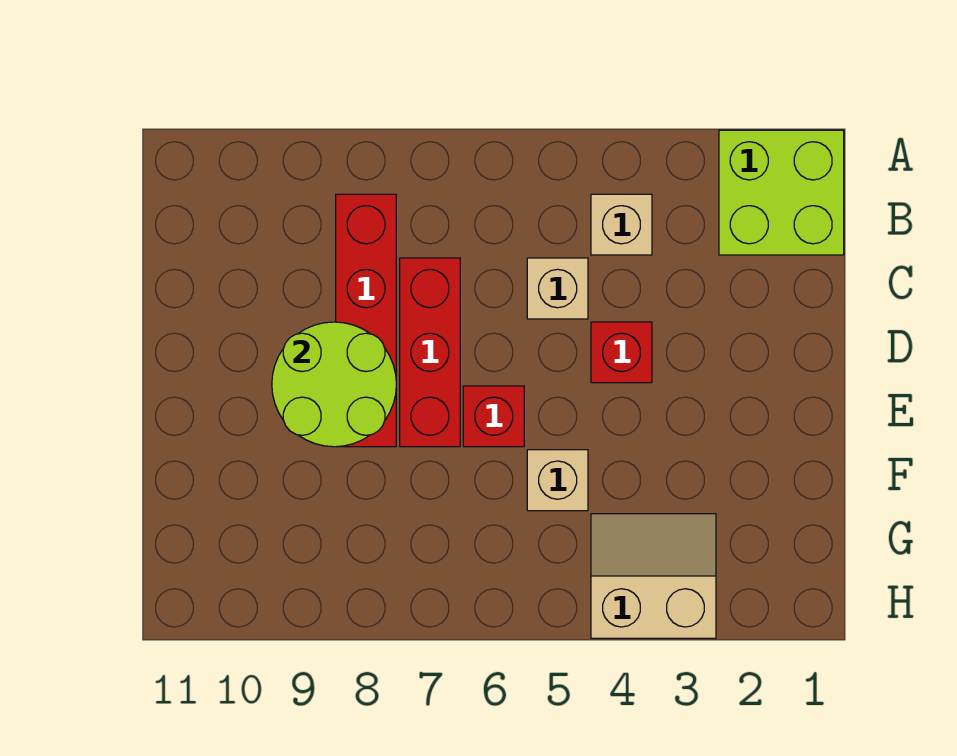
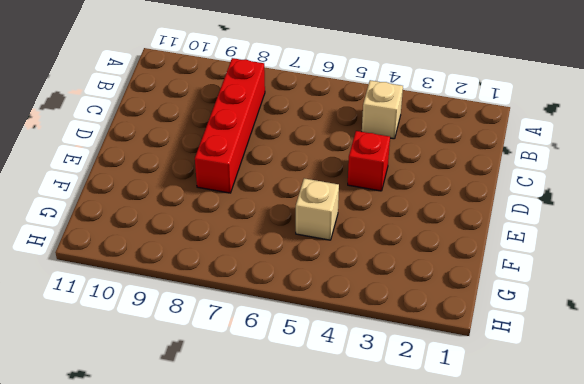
none -> lime 2x2 brick [719,130,844,255]
none -> tan 1x1 brick [527,258,588,319]

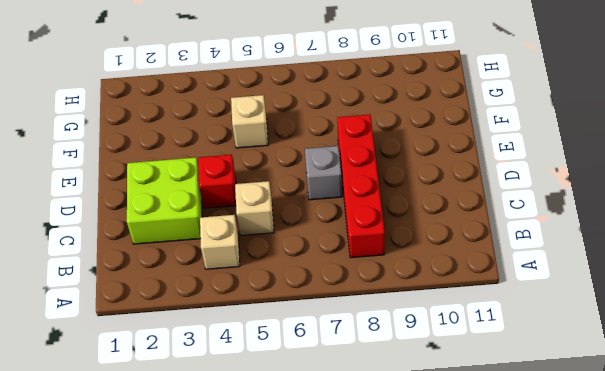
lime 2x2 brick [127,157,202,244] -> lime 2x2 brick moved to [719,130,844,255]
grey 1x1 brick [305,146,342,200] -> red 1x3 brick [400,258,460,447]
none -> red 1x1 brick [463,386,524,447]
none -> tan 2x2 slope [591,514,716,638]

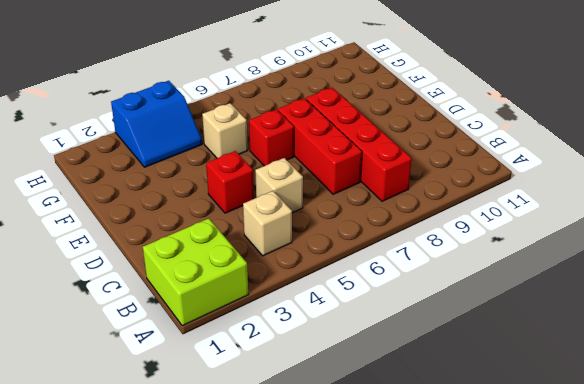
blue 2x2 slope [111,81,202,167] -> tan 2x2 slope [591,514,716,638]
none -> lime 2x2 round brick [272,322,396,447]

